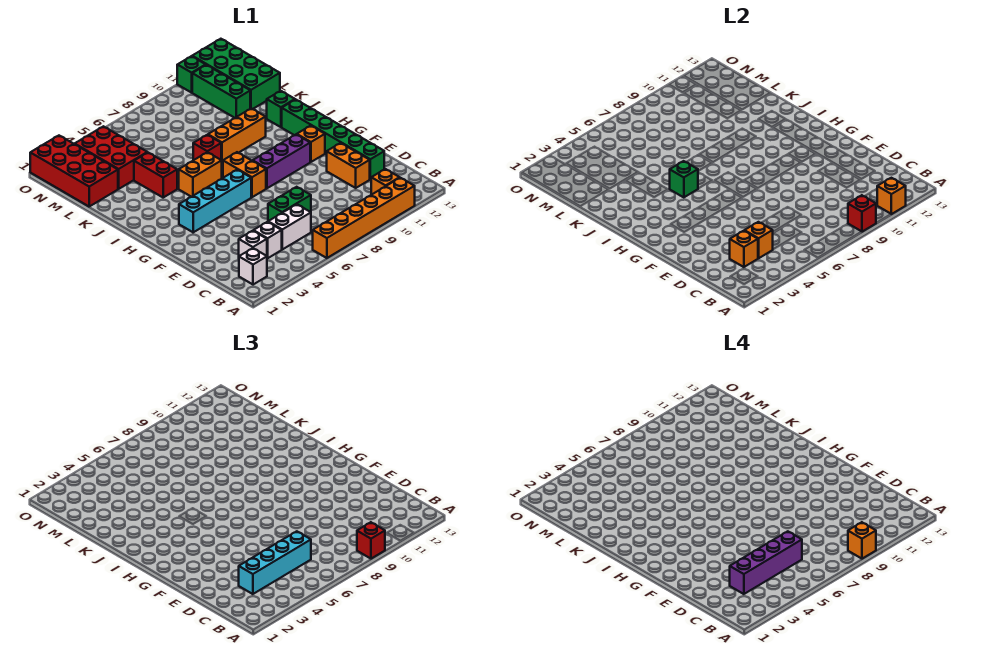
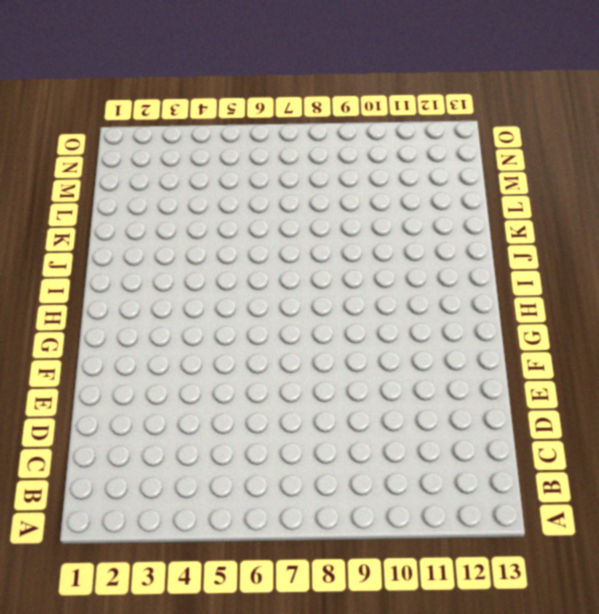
none -> orange 1x6 brick [313,178,415,258]
none -> white 1x1 brick [239,248,267,285]
none -> orange 1x1 brick [371,169,400,195]
none -> white 1x1 brick [239,231,267,256]

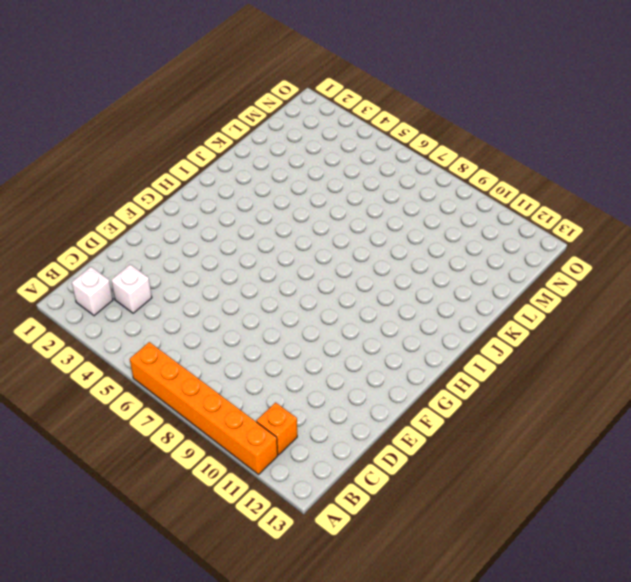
none -> white 1x1 brick [253,222,282,258]
none -> white 1x2 brick [268,204,311,249]
none -> green 1x2 brick [268,187,311,221]
none -> orange 1x2 brick [327,143,370,188]

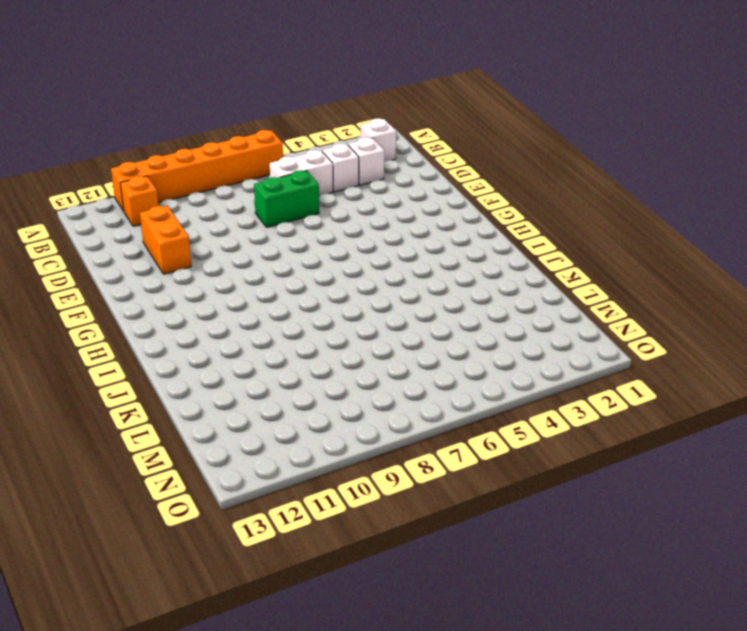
none -> green 1x6 brick [282,99,384,179]
none -> cyan 1x4 brick [179,170,251,232]
none -> orange 1x2 brick [223,152,266,197]
none -> purple 1x3 brick [253,134,310,188]

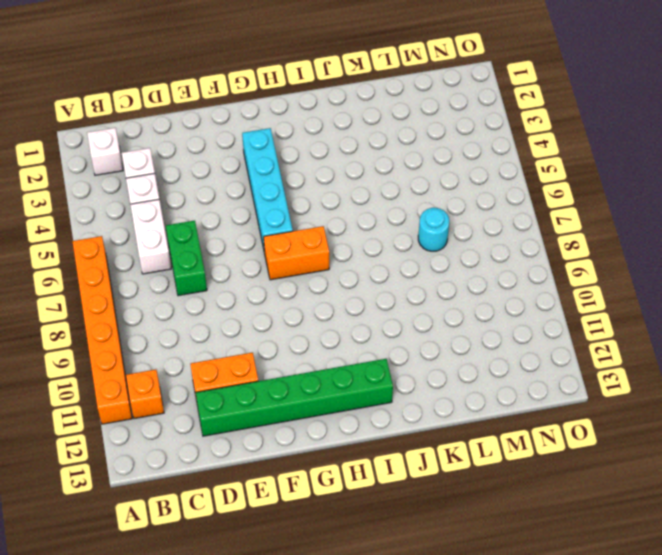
cyan 1x1 round brick [418,208,449,251] -> none
none -> purple 1x3 brick [253,134,310,188]
none -> orange 1x1 brick [297,126,325,162]
none -> orange 1x2 brick [179,152,222,197]
none -> red 1x2 brick [134,153,177,197]

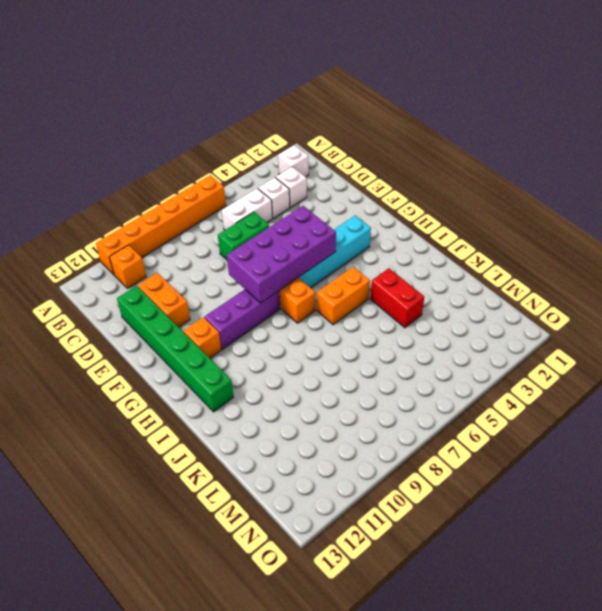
purple 2x4 brick [227,206,336,303] -> none
none -> red 1x1 brick [193,135,221,160]
none -> orange 1x3 brick [208,108,266,162]
none -> green 1x1 brick [267,91,295,127]
none -> red 2x4 brick [30,136,118,207]

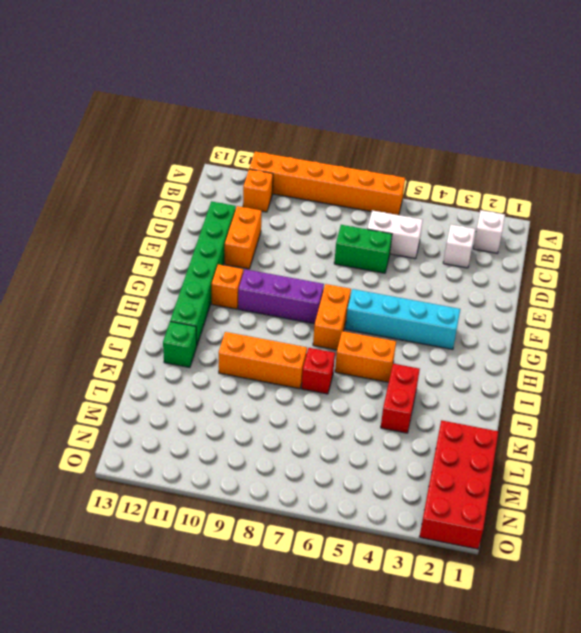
none -> white 1x1 brick [253,222,282,258]
none -> red 2x3 brick [75,126,147,189]
none -> green 1x3 brick [192,65,250,118]
none -> green 2x4 brick [192,39,280,109]

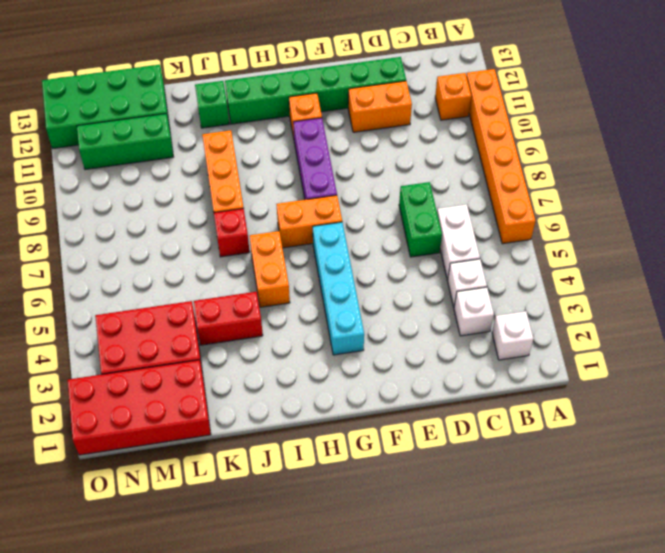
none -> green 1x1 brick [177,56,205,93]
none -> red 1x1 brick [848,195,876,232]
none -> orange 1x1 brick [877,178,906,214]
none -> orange 1x1 brick [730,231,758,267]

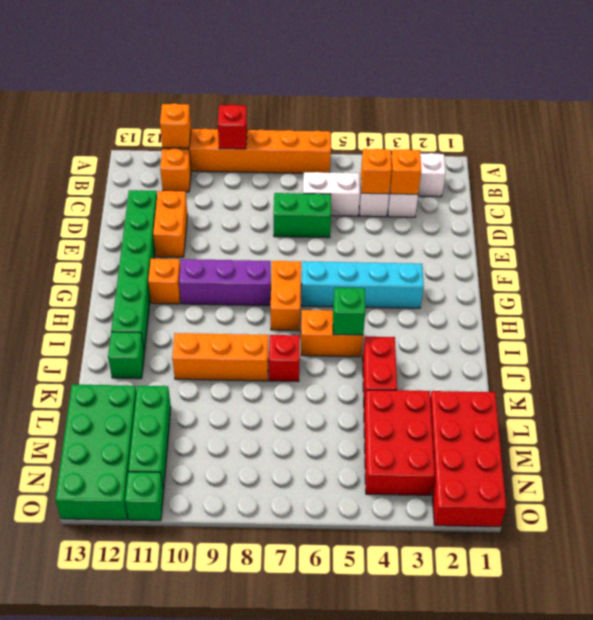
none -> red 1x1 brick [357,522,385,559]
none -> cyan 1x4 brick [239,531,311,594]
none -> orange 1x1 brick [848,522,876,559]
none -> purple 1x4 brick [730,531,802,594]

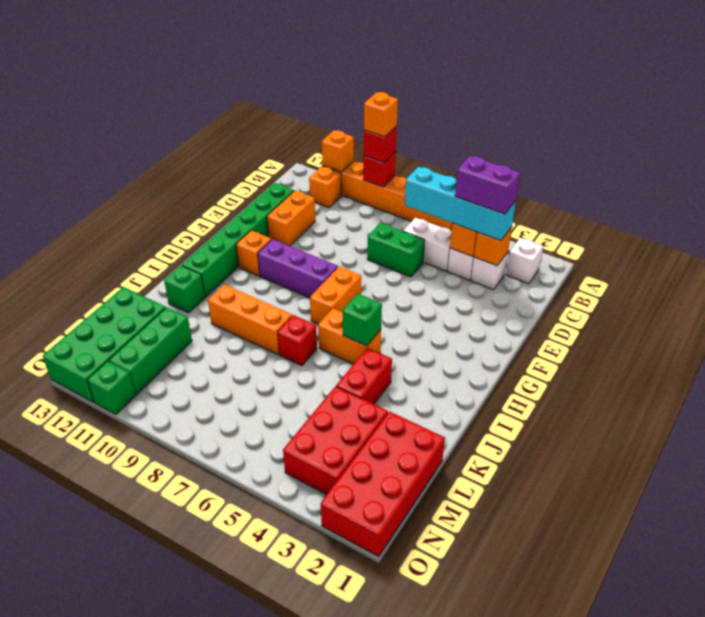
purple 1x2 brick [455,156,520,214] -> purple 1x4 brick [730,531,802,594]
none -> cyan 1x4 brick [179,170,251,232]

